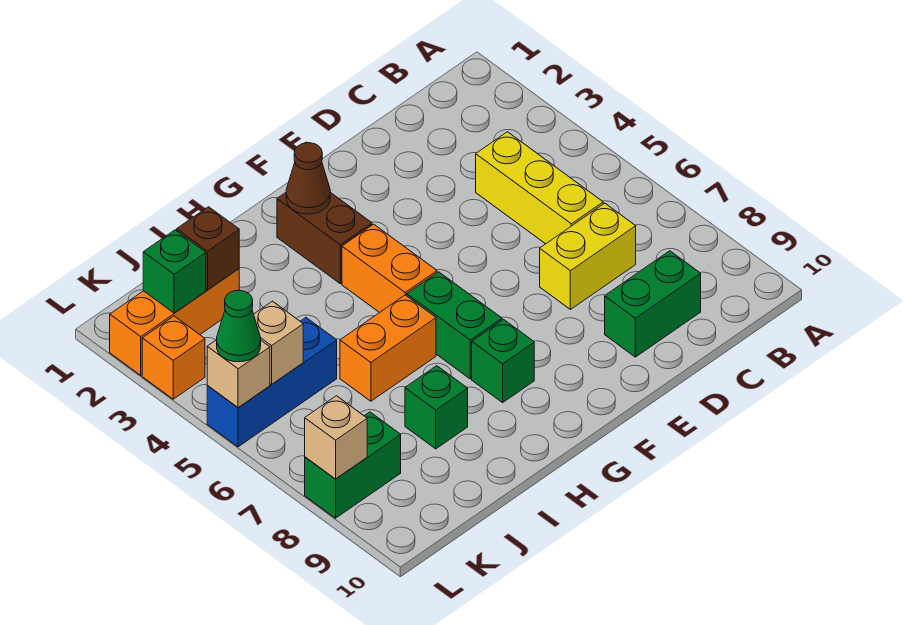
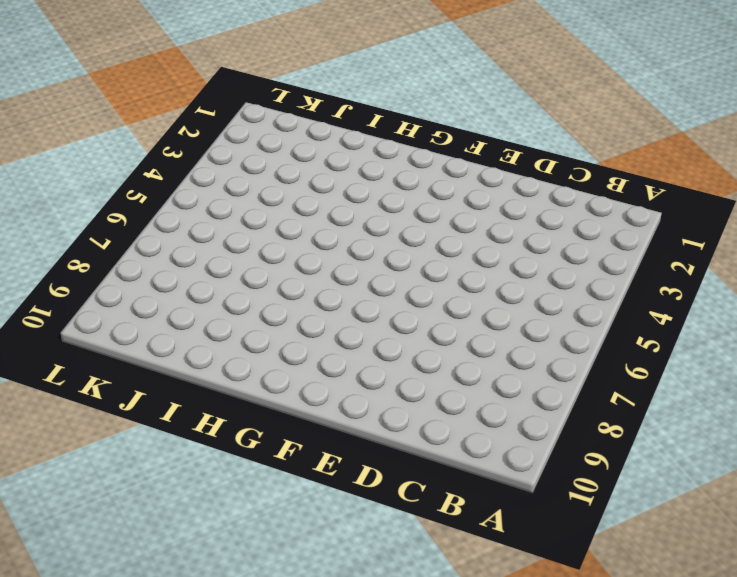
none -> yellow 1x3 brick [476,132,603,244]
none -> yellow 1x2 brick [540,203,636,309]
none -> green 1x2 brick [605,251,701,357]

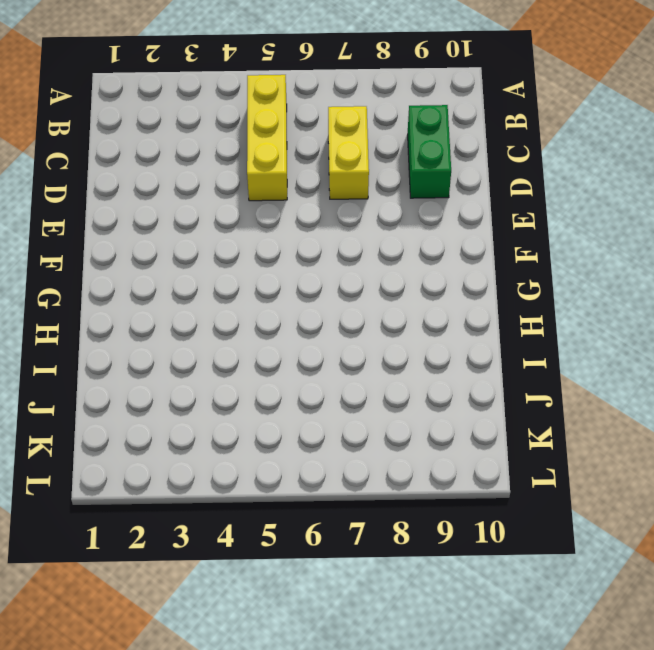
yellow 1x3 brick [247,75,287,201] -> yellow 1x3 brick turned to [476,132,603,244]
none -> brown 1x2 brick [277,192,372,284]
none -> orange 1x2 brick [342,224,437,313]
none -> green 1x2 brick [407,272,502,379]

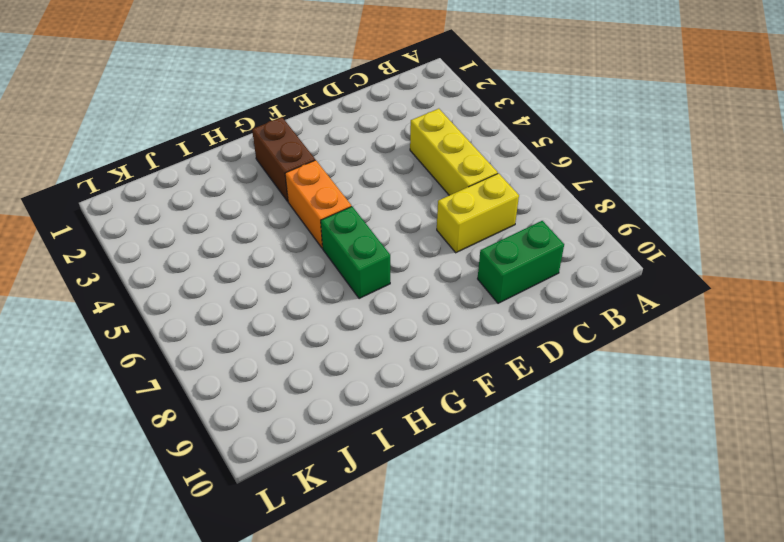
none -> green 1x1 brick [472,320,534,402]
none -> orange 1x2 brick [340,295,436,401]
none -> green 1x1 brick [405,366,468,449]

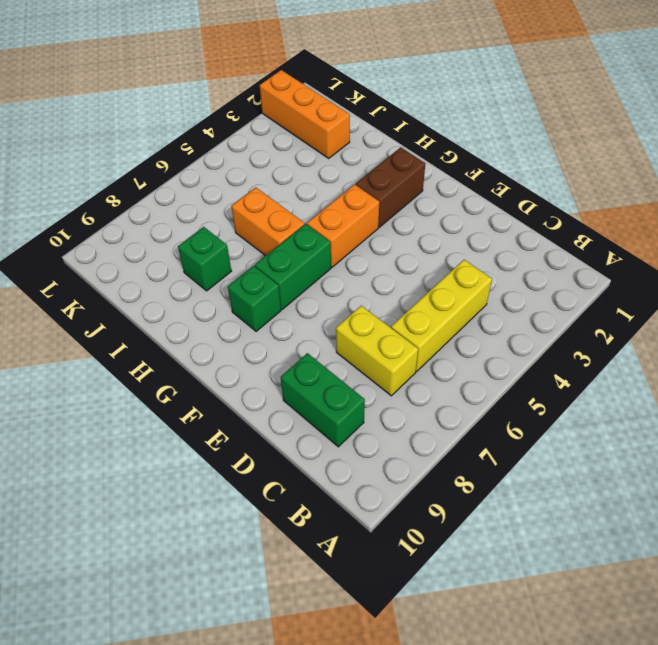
none -> blue 1x3 brick [207,318,337,447]
none -> green 1x2 brick [305,412,401,518]
none -> orange 1x1 brick [142,316,205,399]

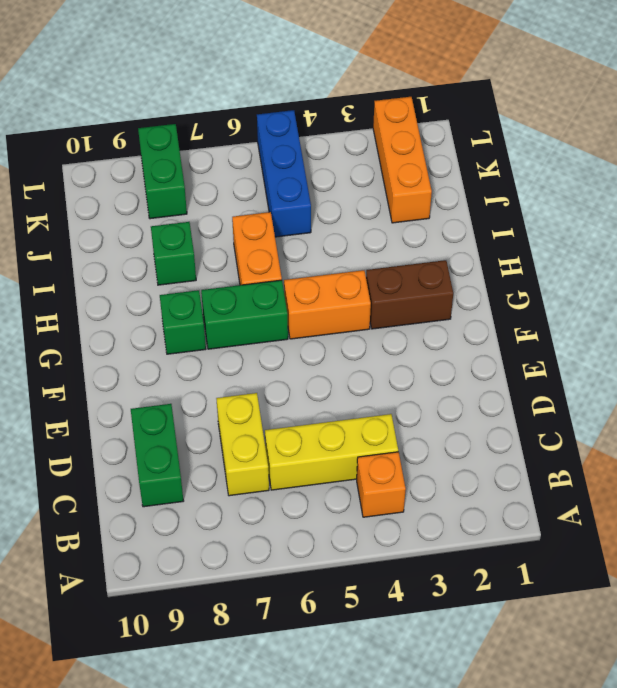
orange 1x1 brick [357,452,406,517] -> orange 1x1 brick moved to [142,316,205,399]
none -> brown 1x1 cone [286,143,330,214]
none -> brown 1x1 brick [177,207,239,290]
none -> green 1x1 brick [143,230,206,313]

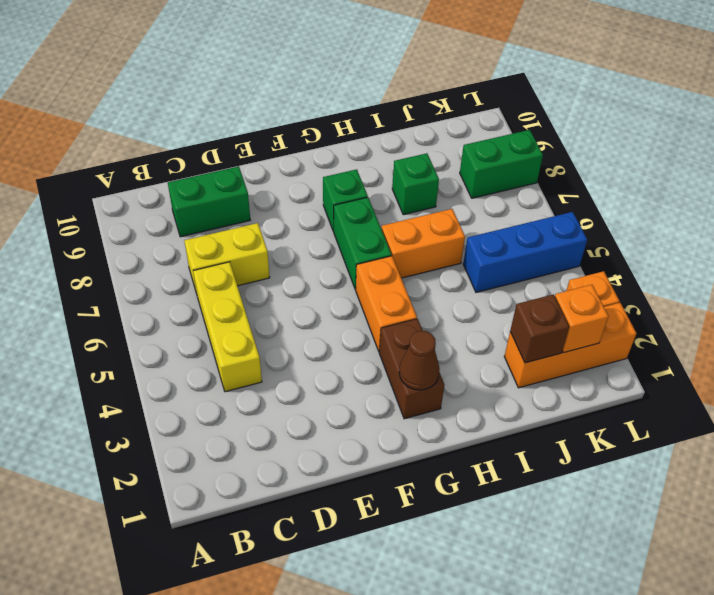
orange 1x1 brick [555,285,608,353] -> green 1x1 brick [143,230,206,313]
none -> tan 1x1 brick [254,301,303,384]
none -> tan 1x1 brick [207,340,270,408]
none -> tan 1x1 brick [305,396,367,479]

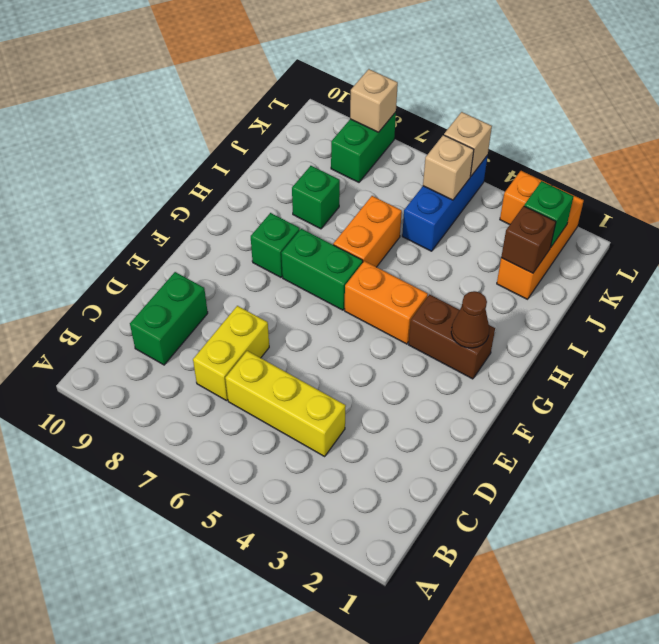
none -> green 1x1 cone [217,290,261,362]

